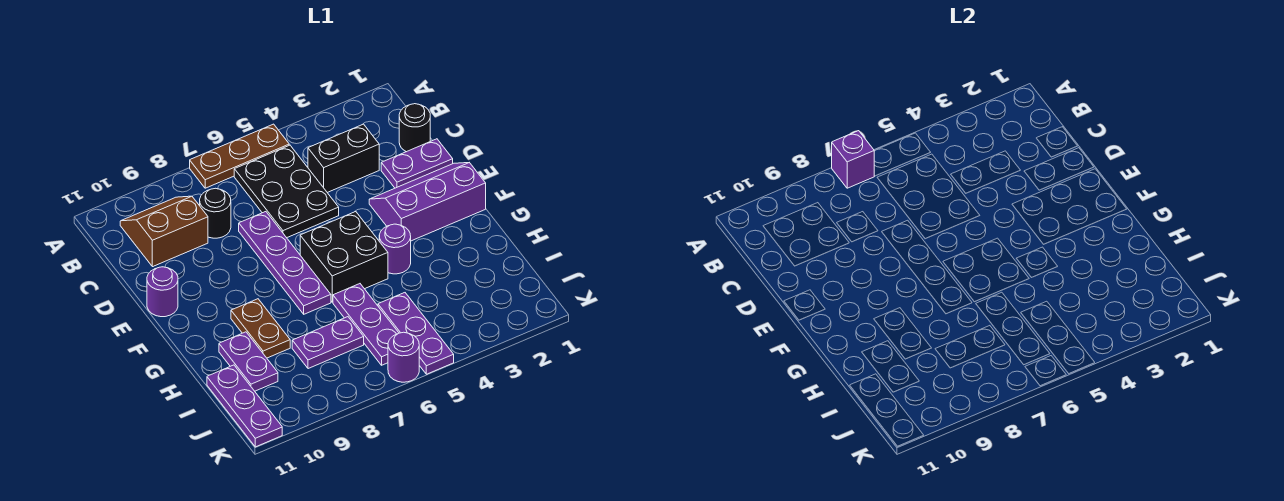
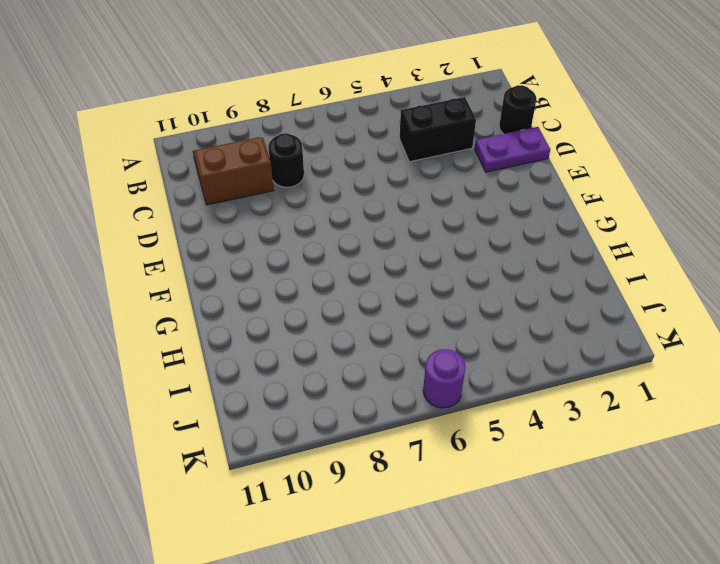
none -> brown 1x3 plate [190,124,289,188]
none -> black 2x3 plate [234,145,339,238]
none -> purple 1x4 plate [239,212,331,314]

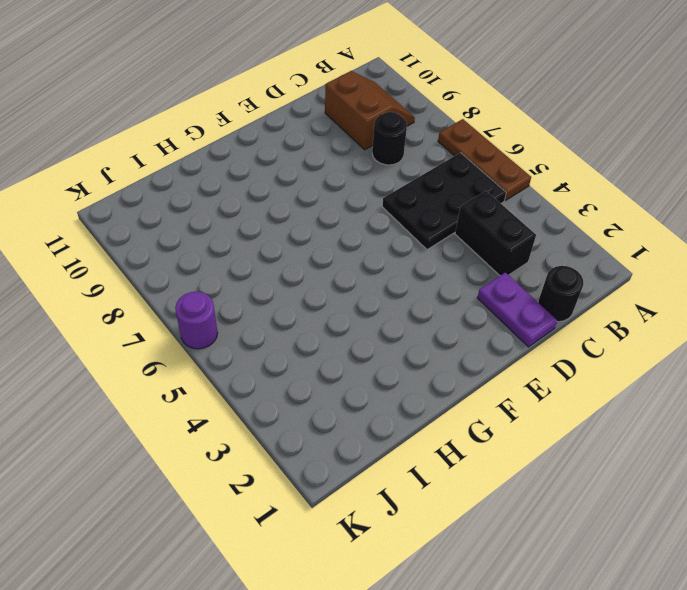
none -> purple 1x4 plate [239,212,331,314]
none -> purple 2x3 slope [369,163,486,241]
none -> purple 1x1 round brick [147,267,178,317]

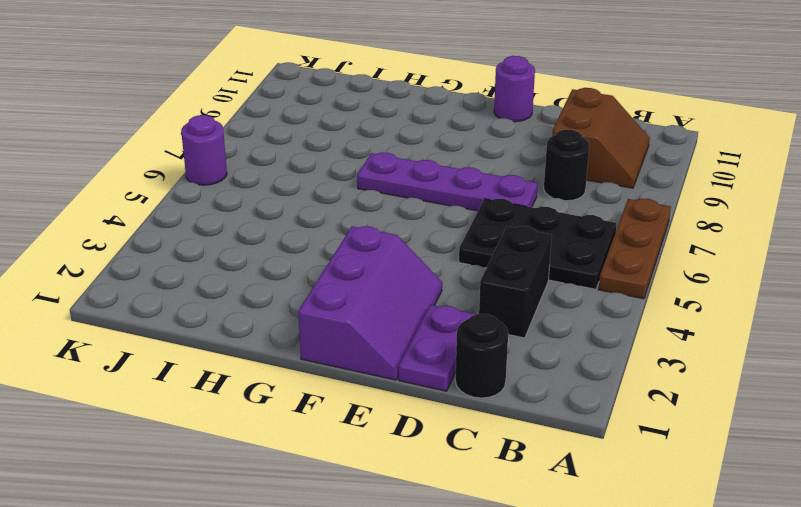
none -> black 2x2 brick [300,212,388,302]
none -> purple 1x1 round brick [379,224,411,274]
none -> brown 1x2 plate [231,299,290,358]

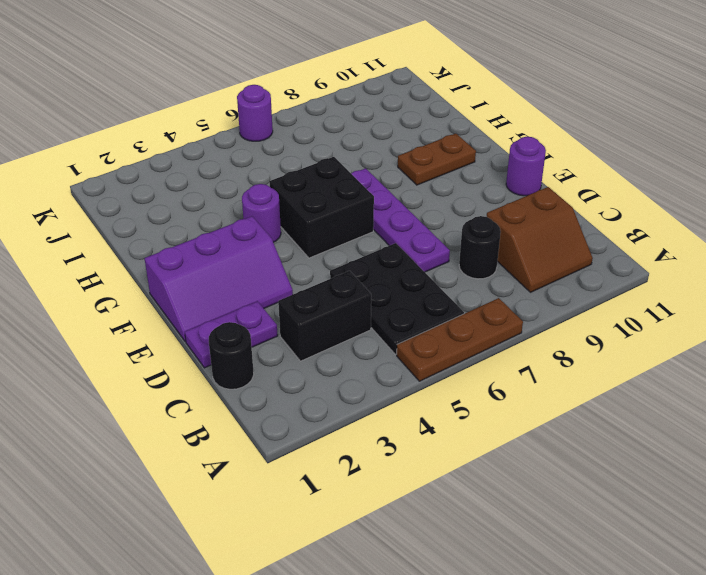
brown 1x2 plate [398,134,476,185] -> brown 1x2 plate turned to [231,299,290,358]
none -> purple 1x3 plate [333,284,399,365]
none -> purple 1x2 plate [219,332,278,391]
none -> purple 1x3 plate [378,293,454,374]

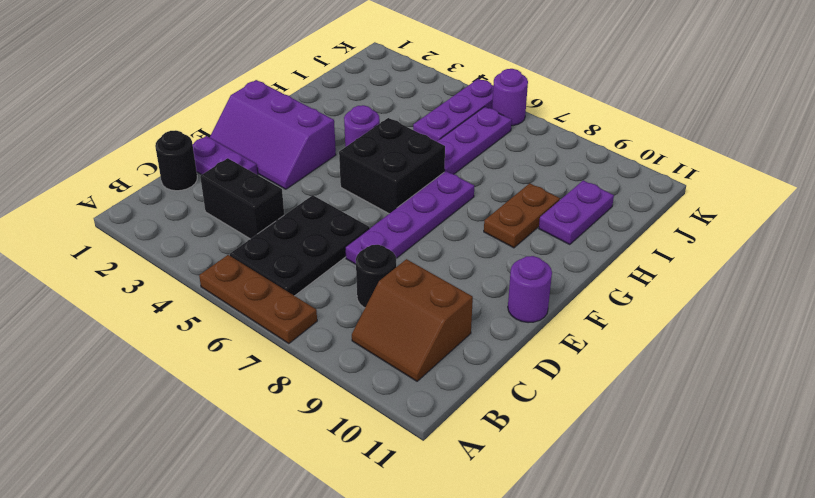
none -> purple 1x2 plate [292,317,364,369]
none -> purple 1x3 plate [207,365,282,447]
none -> purple 1x1 brick [832,131,874,188]

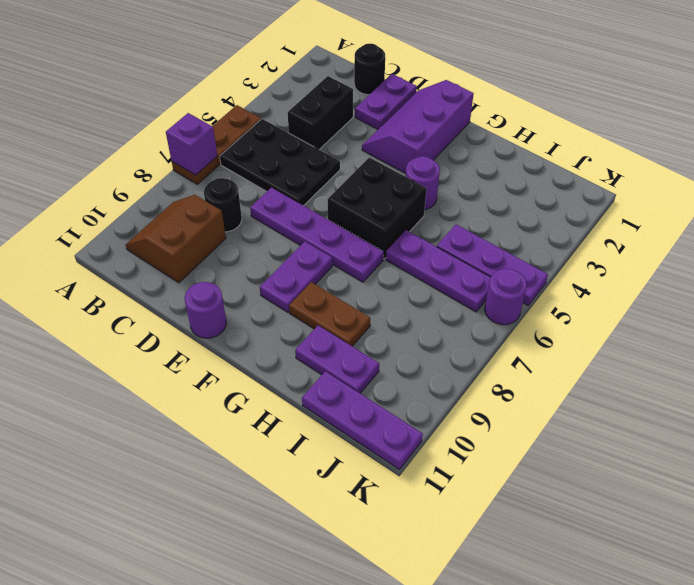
purple 1x2 plate [260,242,333,312] -> purple 1x2 plate moved to [292,317,364,369]

